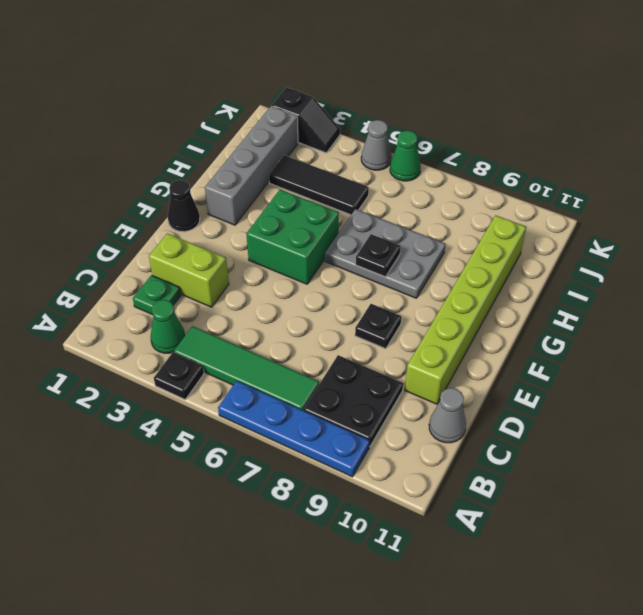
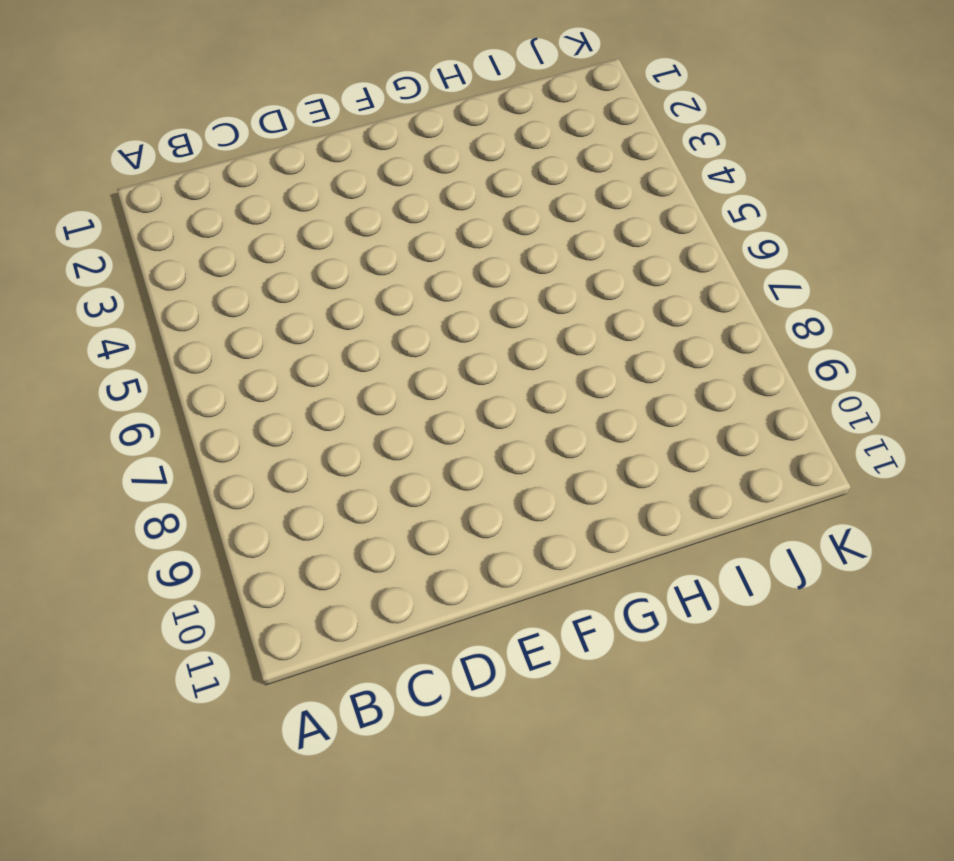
none -> black 1x1 plate [154,352,204,399]
none -> blue 1x4 plate [218,381,370,477]
none -> green 1x1 cone [150,300,185,353]

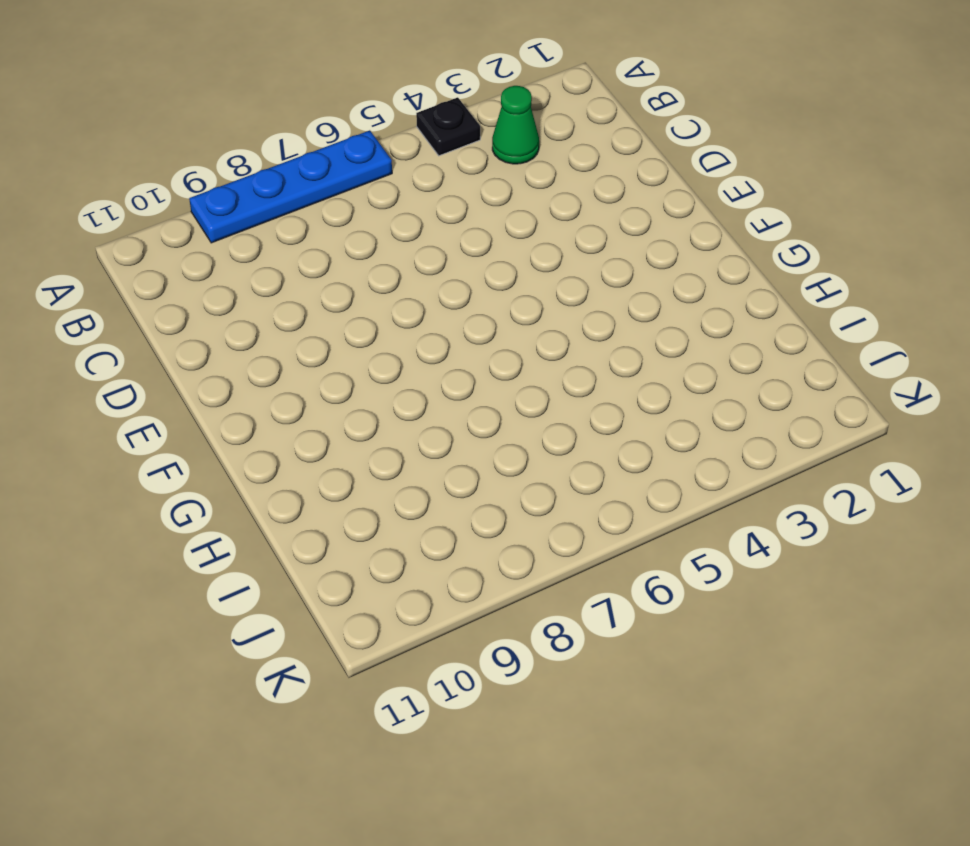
none -> green 1x4 tile [174,326,319,411]
none -> black 2x2 plate [304,355,403,447]
none -> green 1x1 plate [133,275,181,315]

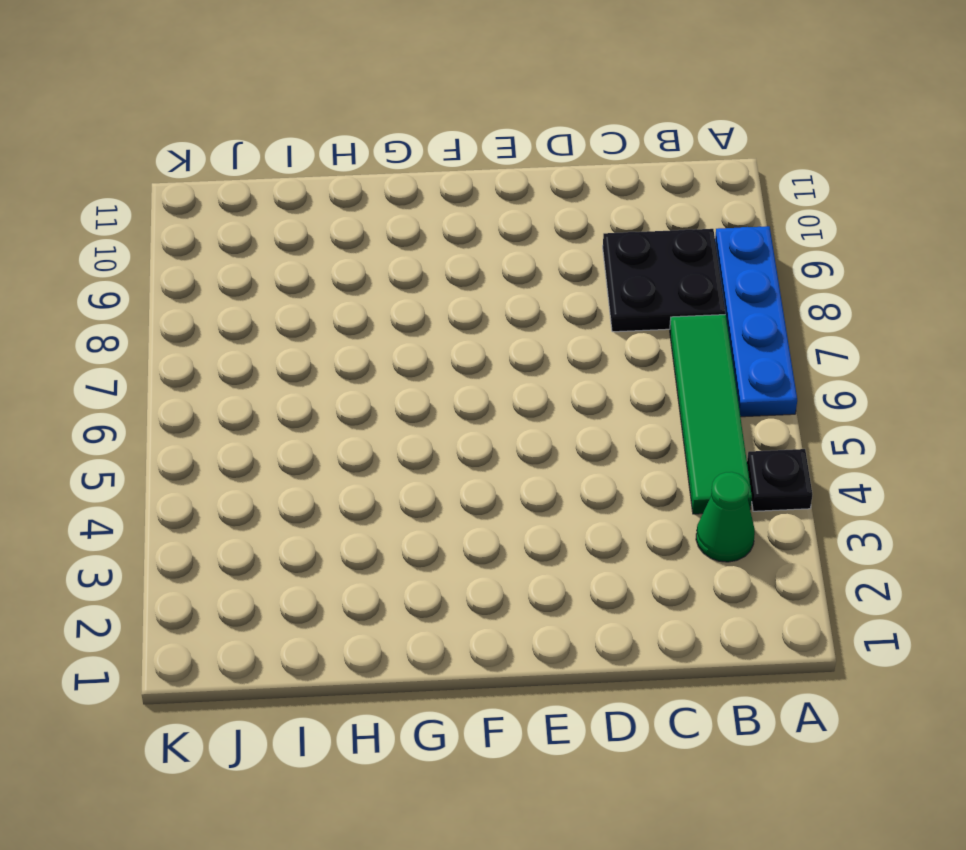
none -> green 1x1 plate [133,275,181,315]
none -> grey 1x1 cone [429,388,466,443]
none -> lime 1x2 brick [149,233,229,307]

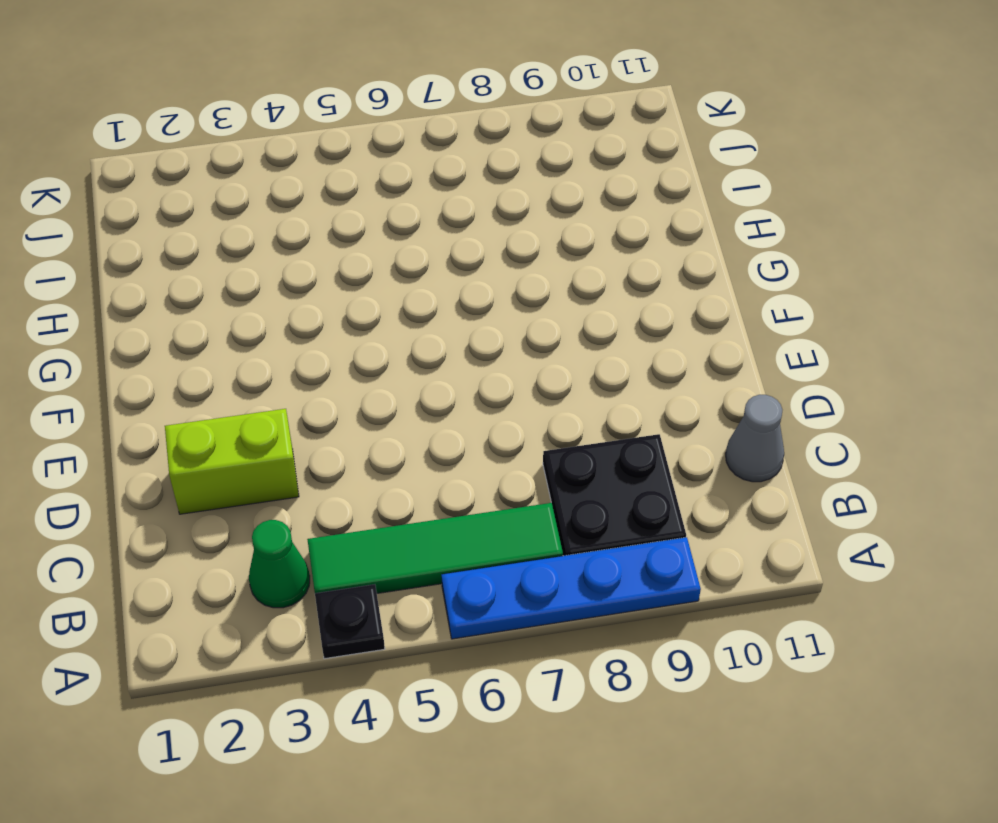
none -> green 1x1 plate [133,275,181,315]
none -> lime 1x6 brick [405,215,526,404]
none -> black 1x1 plate [355,304,401,349]

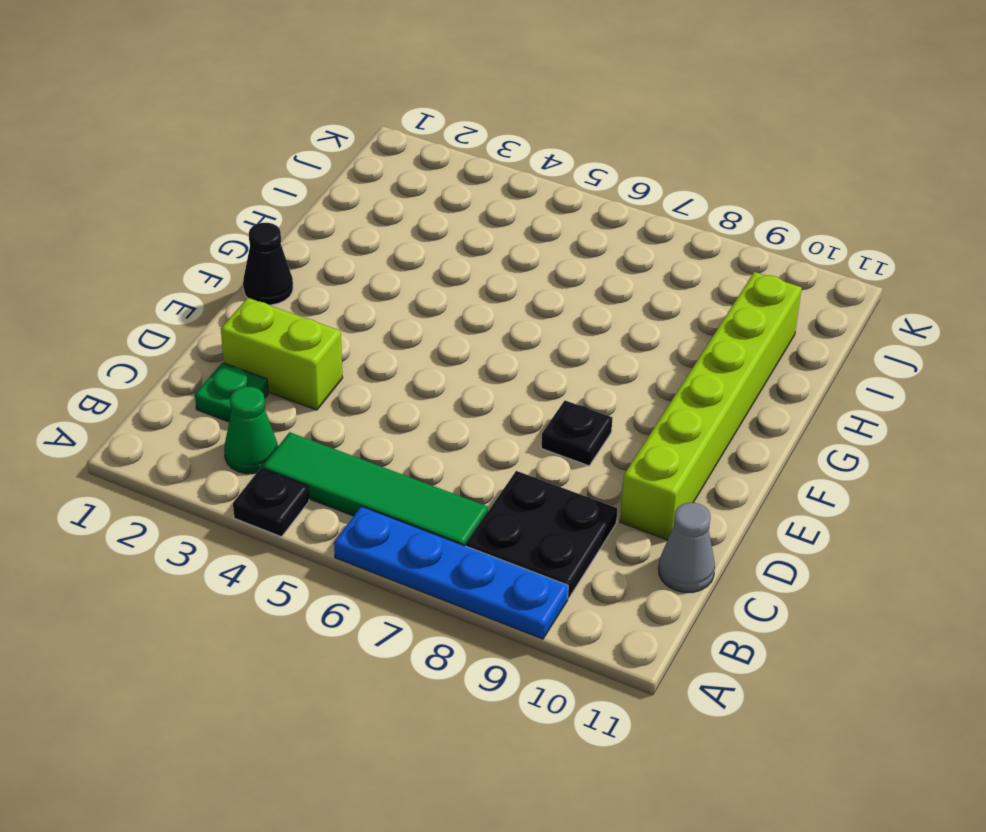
none -> green 2x2 brick [247,190,339,284]
none -> grey 1x4 brick [205,106,298,225]
none -> grey 2x3 plate [325,209,446,298]

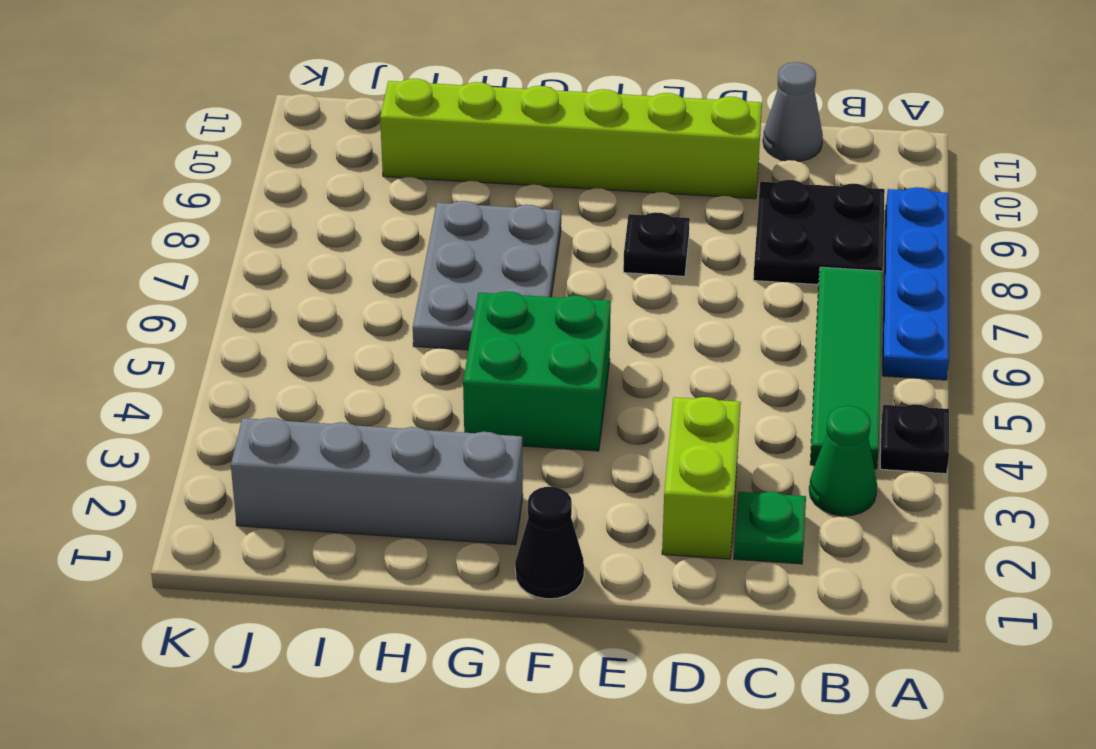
none -> black 1x3 tile [269,155,369,215]
none -> black 1x2 slope [272,87,340,153]
none -> grey 1x1 cone [361,120,392,170]

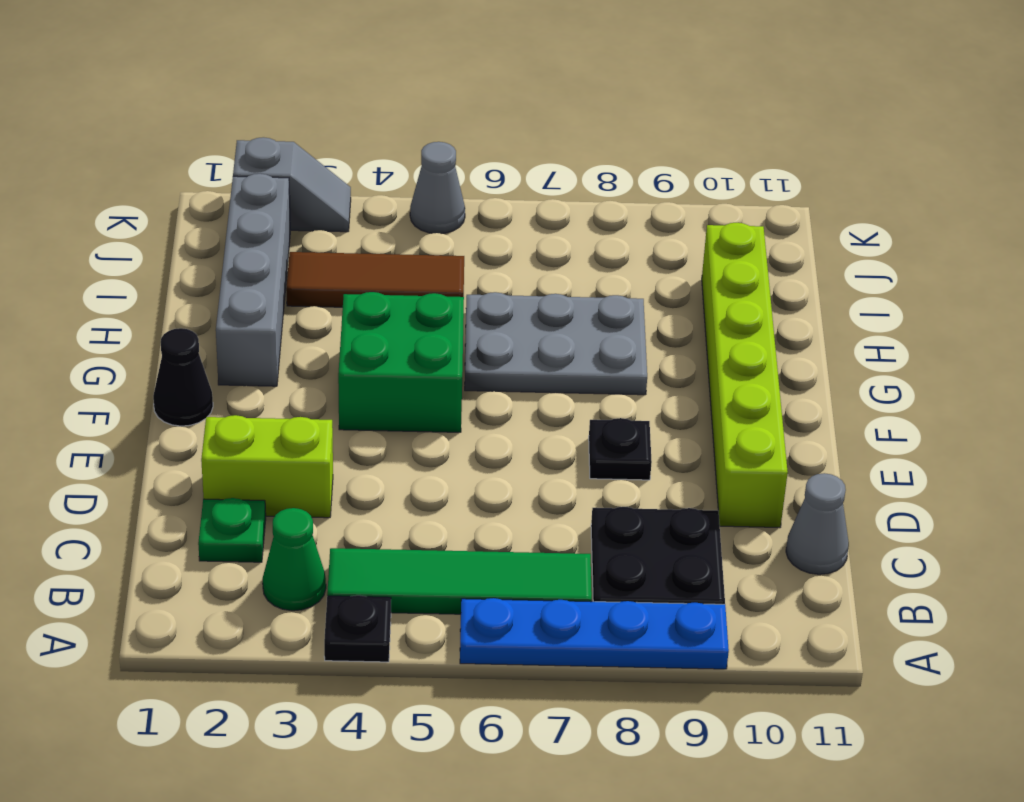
brown 1x3 tile [286,252,464,307] -> black 1x3 tile [269,155,369,215]
grey 1x2 slope [233,137,351,232] -> black 1x2 slope [272,87,340,153]
none -> green 1x1 cone [390,131,421,181]
none -> black 1x1 plate [356,234,401,277]

